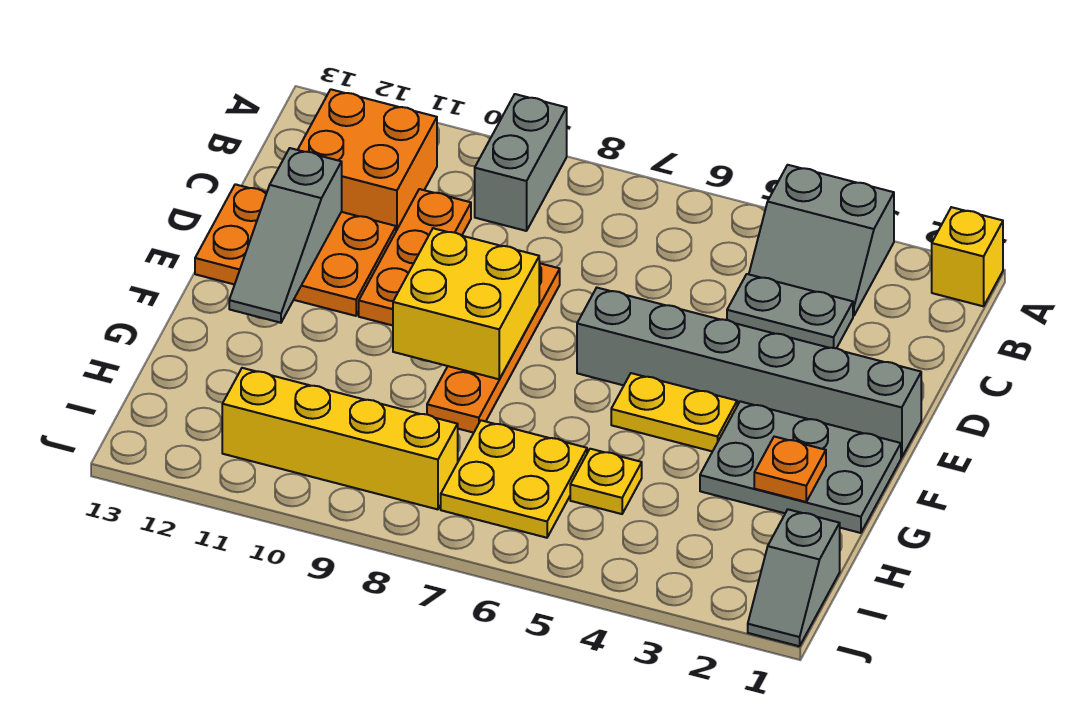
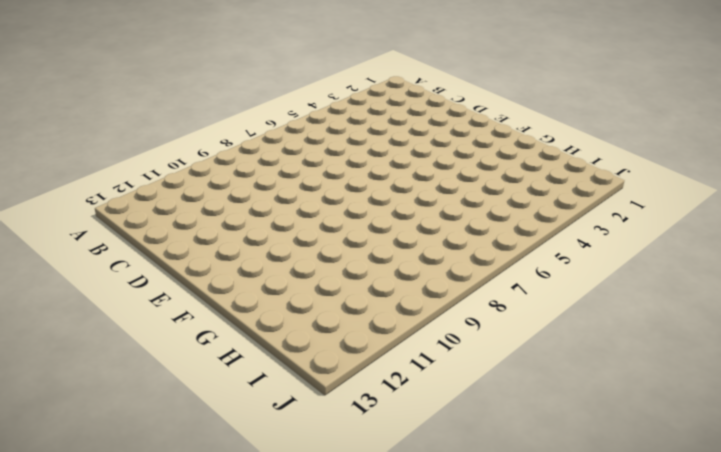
none -> yellow 1x1 brick [932,207,1003,306]
none -> grey 2x2 slope [749,165,894,316]
none -> grey 1x2 brick [475,94,567,231]

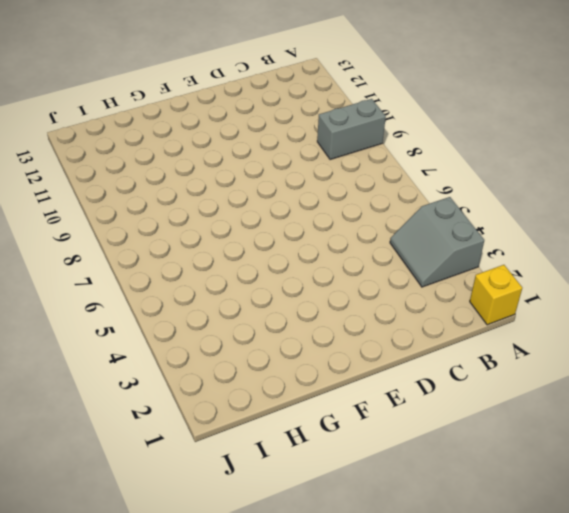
none -> orange 2x2 brick [298,89,437,231]
none -> grey 1x2 plate [727,274,853,348]
none -> orange 1x3 plate [359,189,471,325]

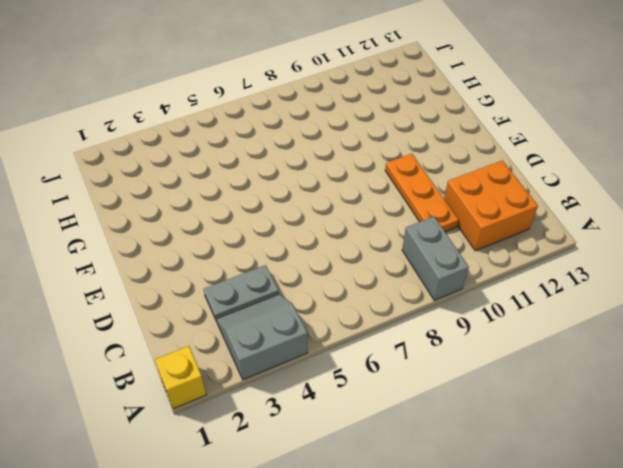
none -> orange 1x4 plate [427,263,560,433]
none -> orange 2x3 plate [195,184,396,316]
none -> grey 1x6 brick [577,288,921,457]

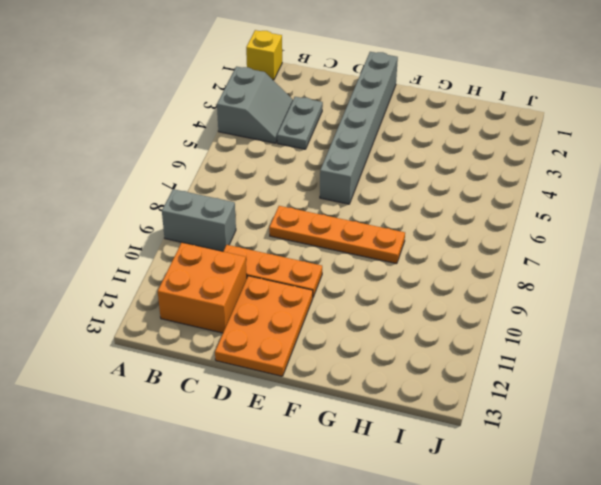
none -> grey 2x3 plate [700,401,901,533]
none -> yellow 1x2 plate [611,373,737,451]
none -> yellow 1x1 plate [570,449,642,514]

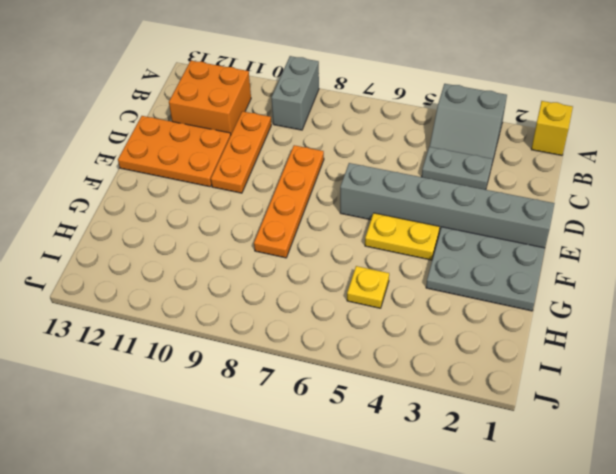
none -> yellow 2x2 plate [441,420,587,538]
none -> grey 1x2 slope [748,509,840,646]
none -> yellow 1x4 brick [222,368,458,509]

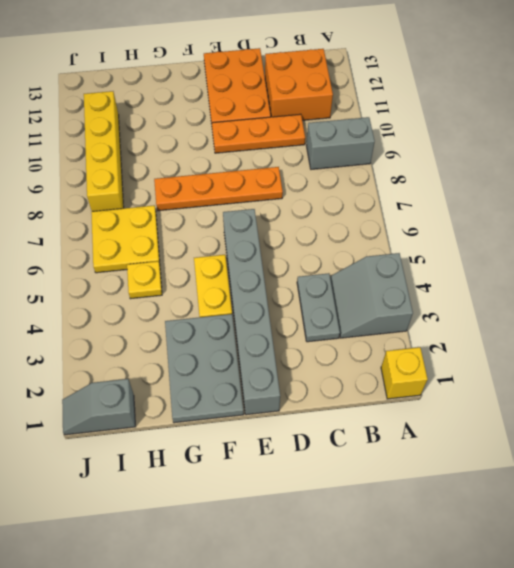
none -> grey 1x3 slope [229,148,342,323]
none -> yellow 2x2 brick [393,228,539,379]
none -> orange 1x1 plate [754,437,826,502]

